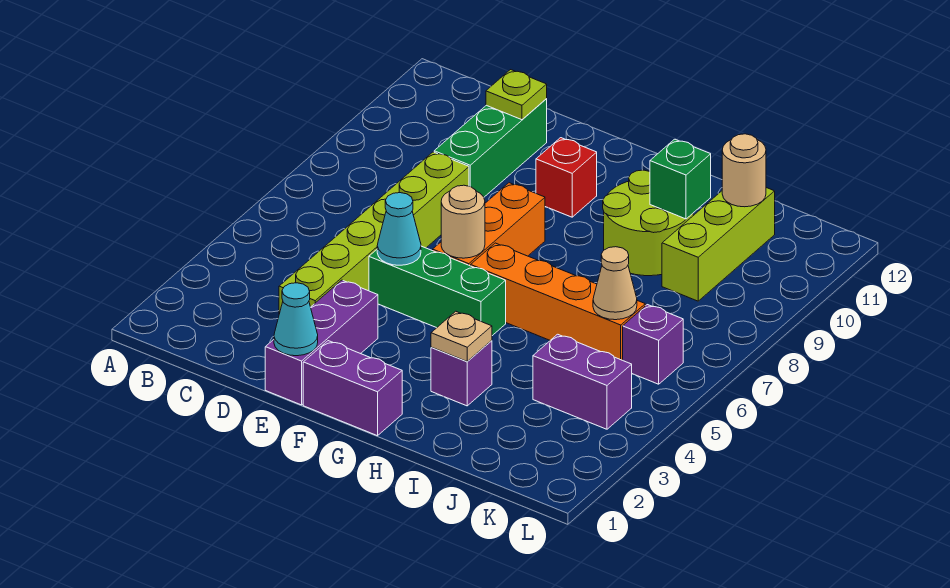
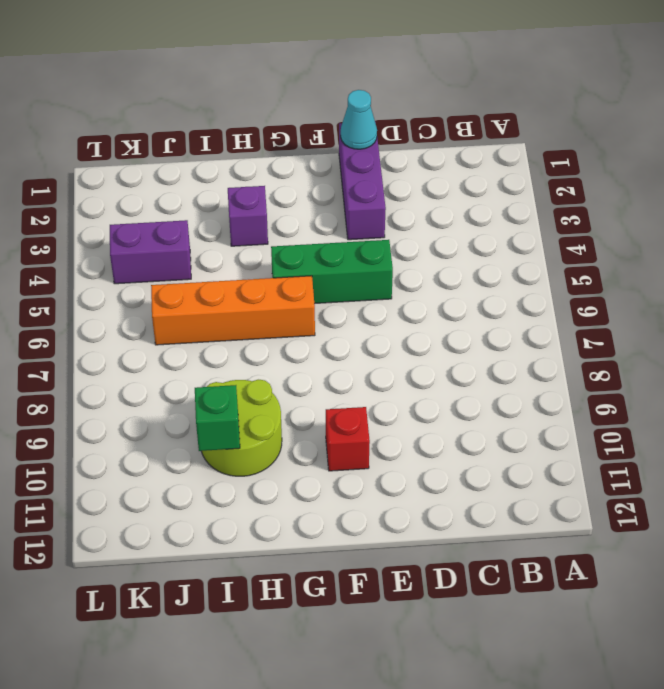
none -> lime 1x6 brick [279,152,469,314]
none -> green 1x3 brick [434,99,547,197]
none -> purple 1x2 brick [303,341,402,436]

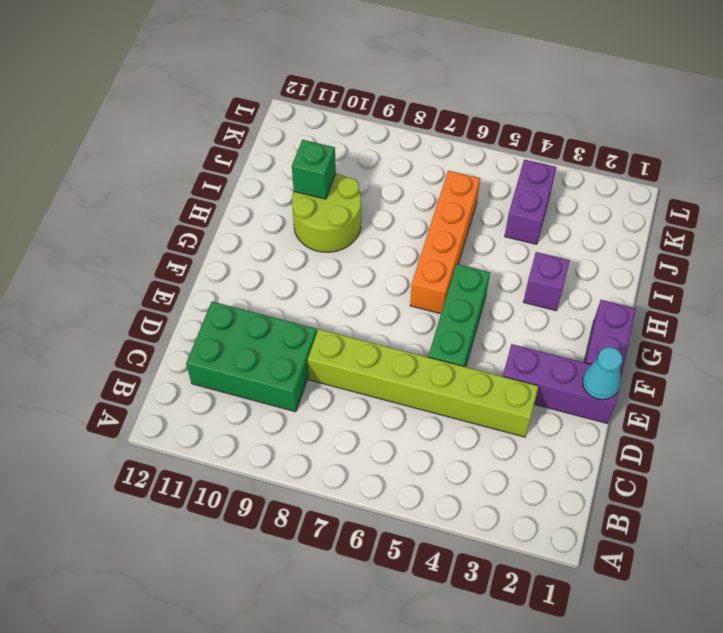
green 2x3 brick [186,302,317,412] -> green 1x3 brick [434,99,547,197]
none -> orange 1x3 brick [433,183,545,266]
none -> red 1x1 brick [536,138,597,217]
none -> lime 1x3 brick [662,188,775,301]

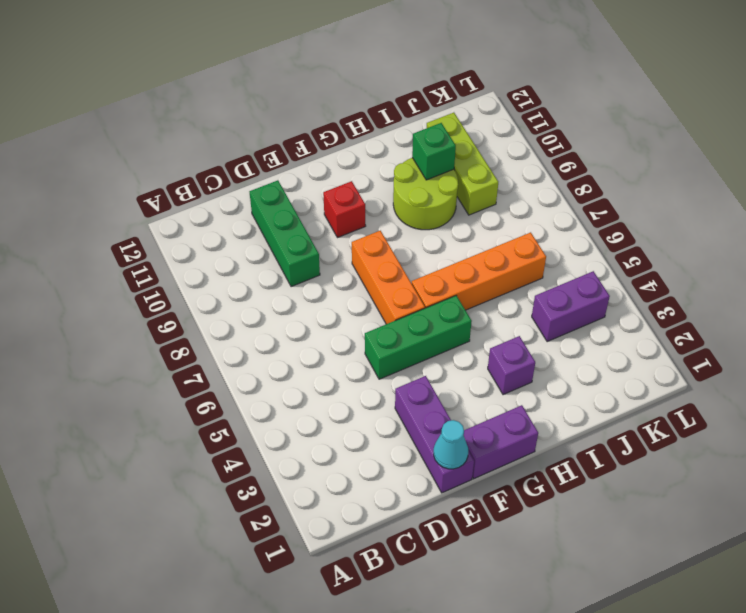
none -> lime 1x6 brick [279,152,469,314]
none -> purple 1x1 brick [623,305,683,384]
none -> lime 1x1 plate [486,70,547,120]

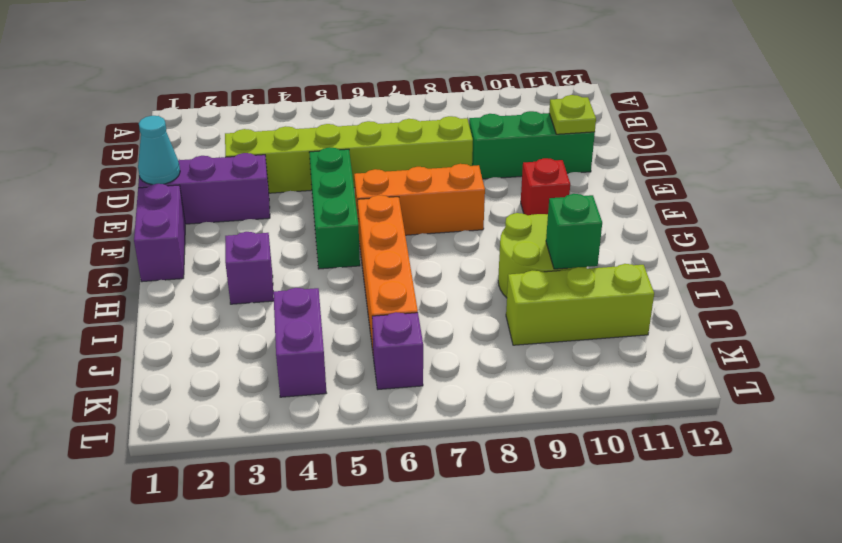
none -> cyan 1x1 cone [377,193,421,265]
none -> tan 1x1 round brick [441,185,485,258]
none -> tan 1x1 plate [431,311,492,362]

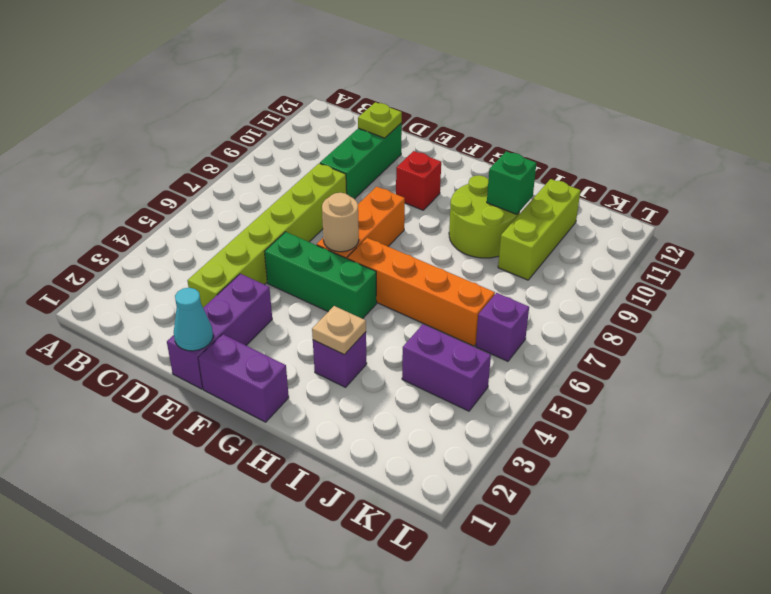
none -> cyan 1x1 cone [377,193,421,265]
none -> tan 1x1 cone [593,247,637,320]
none -> tan 1x1 round brick [722,134,766,207]

